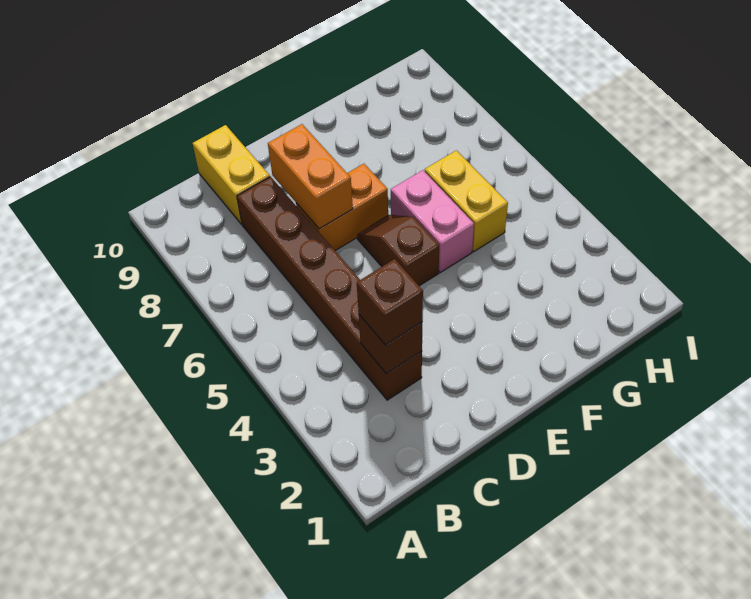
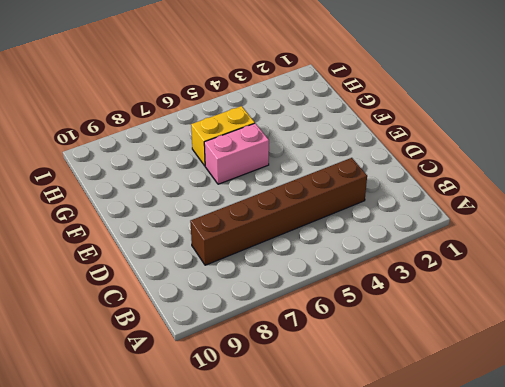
none -> yellow 1x2 brick [193,125,270,224]
none -> orange 1x2 brick [296,164,388,251]

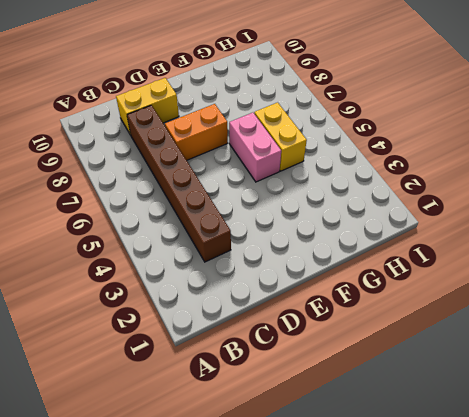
yellow 1x2 brick [116,78,179,135] -> yellow 1x2 brick turned to [193,125,270,224]
none -> brown 1x2 slope [357,215,439,286]
none -> brown 1x1 brick [359,315,422,374]

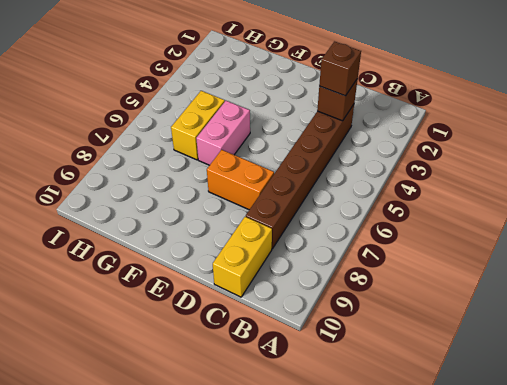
none -> brown 1x2 slope [357,215,439,286]
none -> orange 1x2 brick [268,124,353,229]

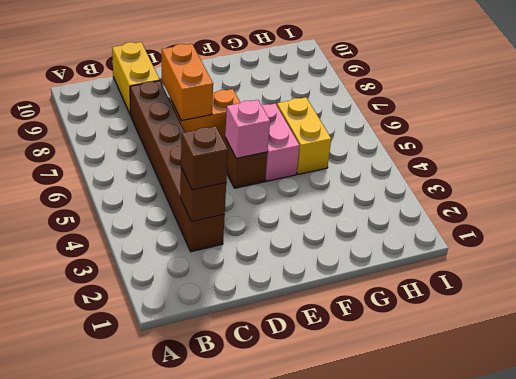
pink 1x1 brick [225,100,270,158] -> none

